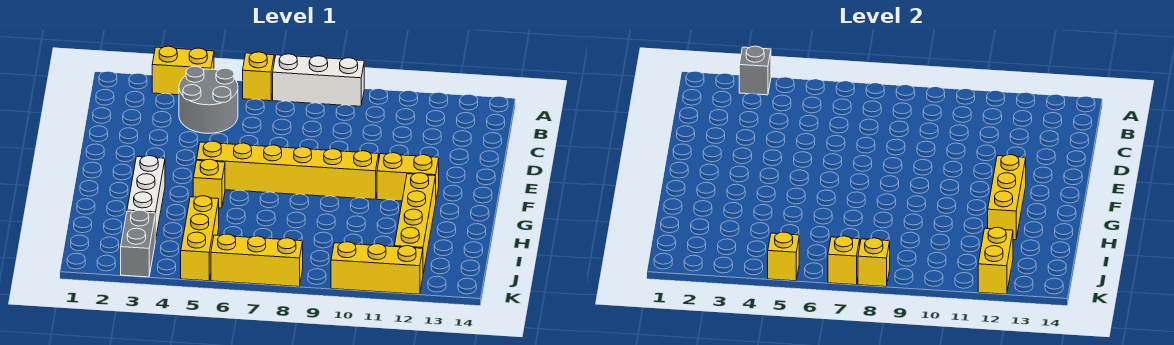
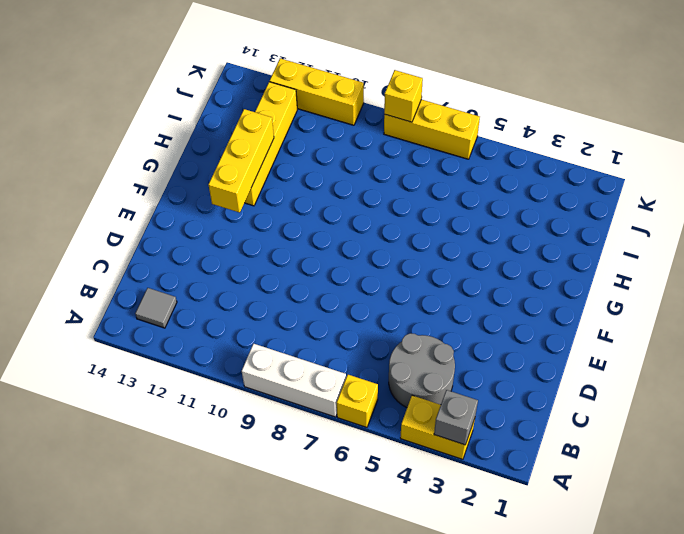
grey 1x1 tile [135,288,177,328] -> none
none -> yellow 1x6 brick [197,141,379,199]
none -> yellow 1x2 brick [377,153,439,201]
none -> white 1x3 brick [127,156,165,240]

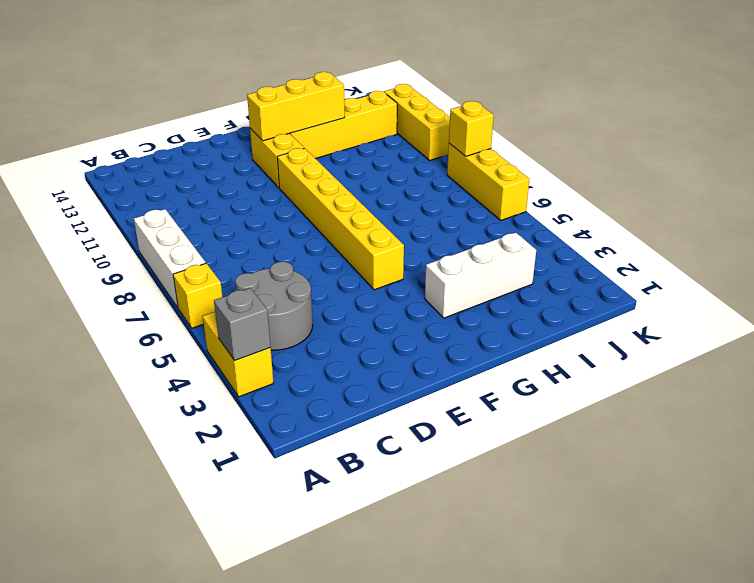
none -> yellow 1x1 brick [193,159,225,208]
none -> yellow 1x3 brick [181,196,219,281]
none -> grey 1x2 brick [121,210,155,277]

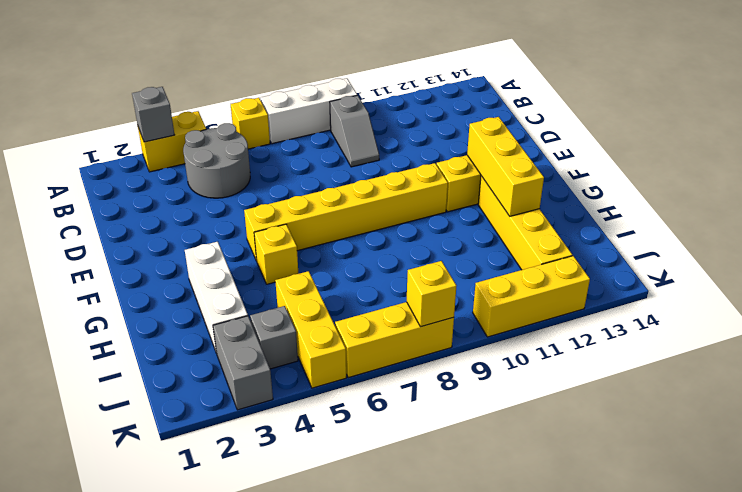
grey 1x2 slope [330,95,379,167] -> none
grey 1x1 brick [250,306,298,369] -> none
none -> yellow 1x2 brick [978,227,1013,294]
none -> yellow 1x1 brick [768,232,799,281]
none -> yellow 1x1 brick [828,236,860,285]

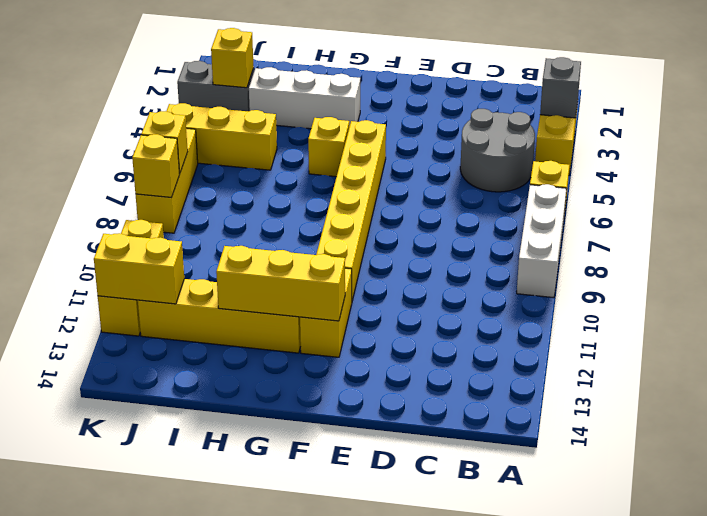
yellow 1x1 brick [211,28,254,88] -> yellow 1x1 brick moved to [768,232,799,281]

